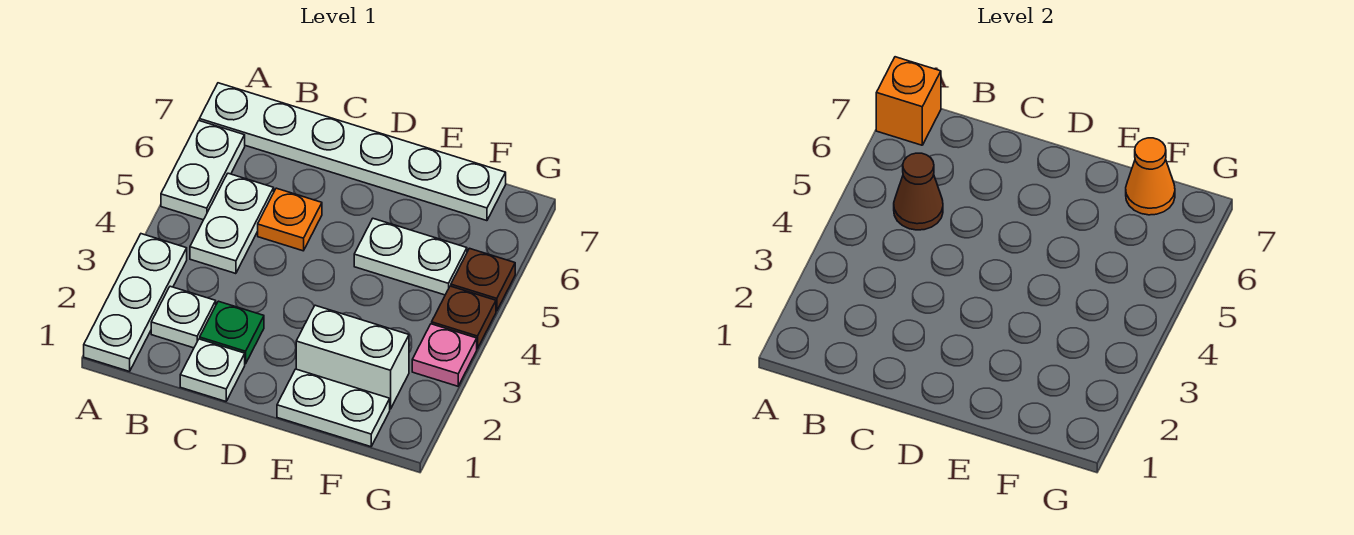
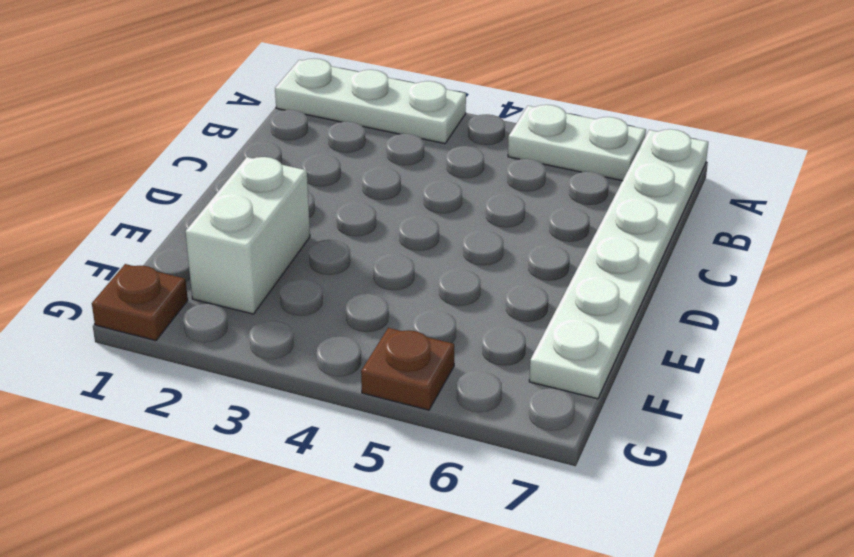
brown 1x1 plate [92,264,188,341] -> brown 1x1 plate moved to [432,286,496,349]
none -> white 1x1 plate [151,286,216,348]
none -> white 1x2 plate [190,173,274,274]
none -> white 1x1 plate [180,339,245,401]

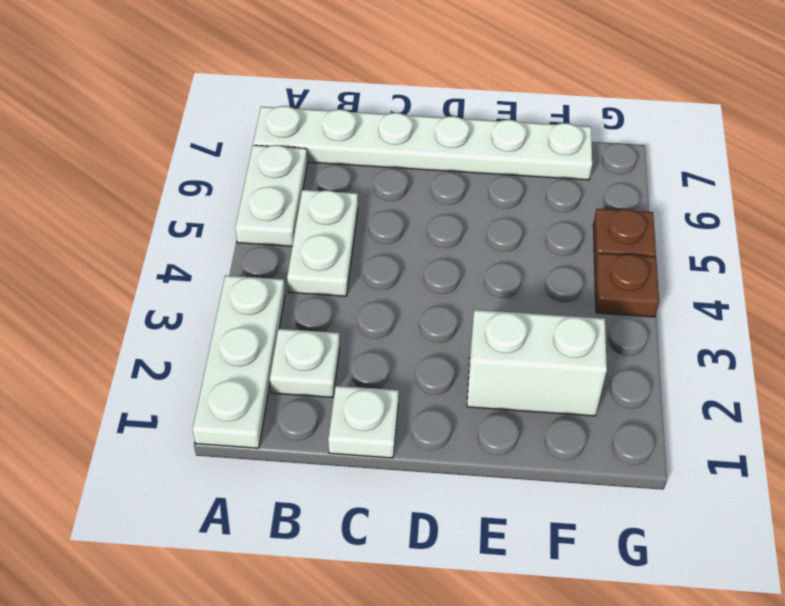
none -> green 1x1 plate [200,301,264,364]
none -> orange 1x1 plate [258,188,322,251]
none -> white 1x2 plate [277,369,390,447]

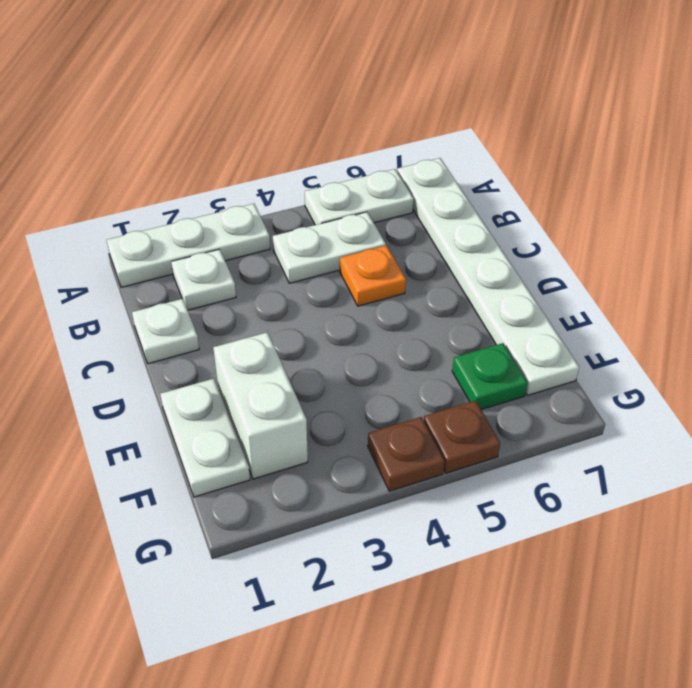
green 1x1 plate [452,343,528,410] -> green 1x1 plate moved to [200,301,264,364]
none -> white 1x2 plate [354,219,467,295]
none -> pink 1x1 plate [412,324,477,386]
none -> orange 1x1 brick [876,57,941,145]

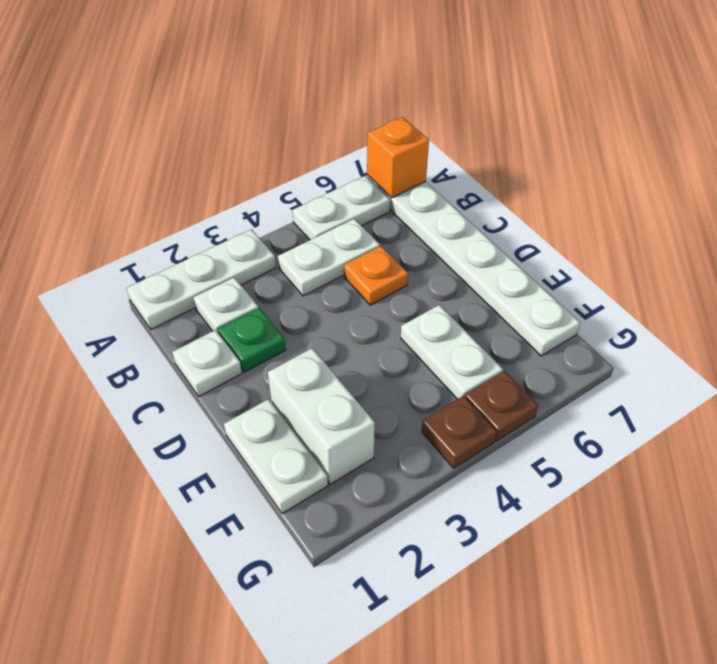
none -> pink 1x1 plate [412,324,477,386]
none -> brown 1x1 cone [894,153,943,230]
none -> orange 1x1 cone [1126,138,1175,215]

